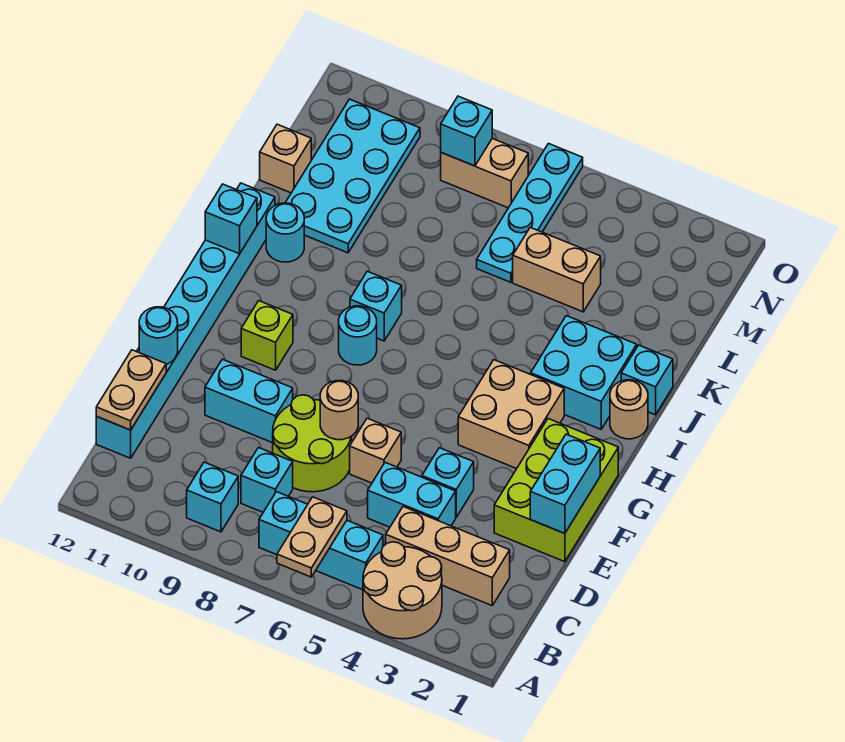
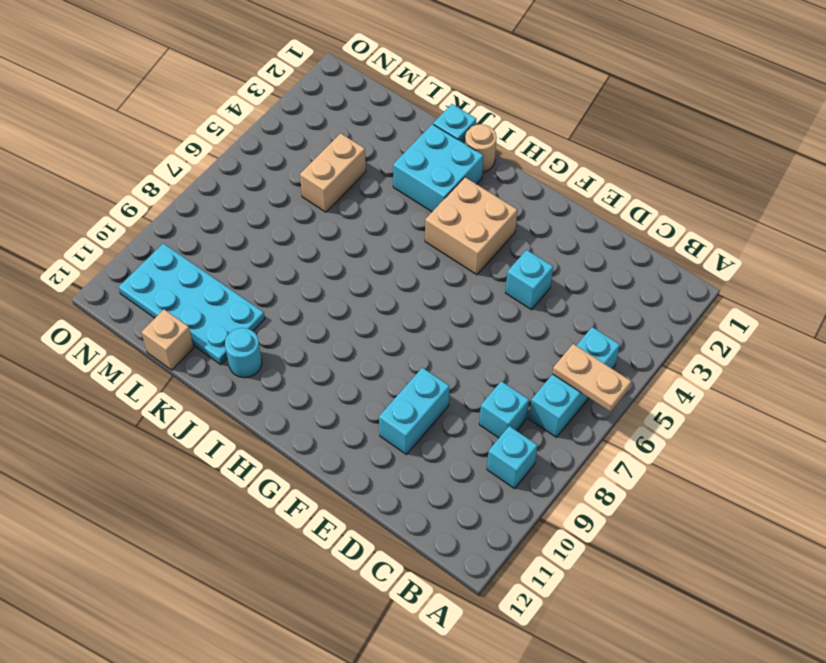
none -> tan 2x2 round brick [363,542,442,639]
none -> tan 1x3 brick [386,507,510,605]
none -> cyan 1x8 brick [96,183,275,458]
none -> cyan 1x2 brick [368,462,456,527]

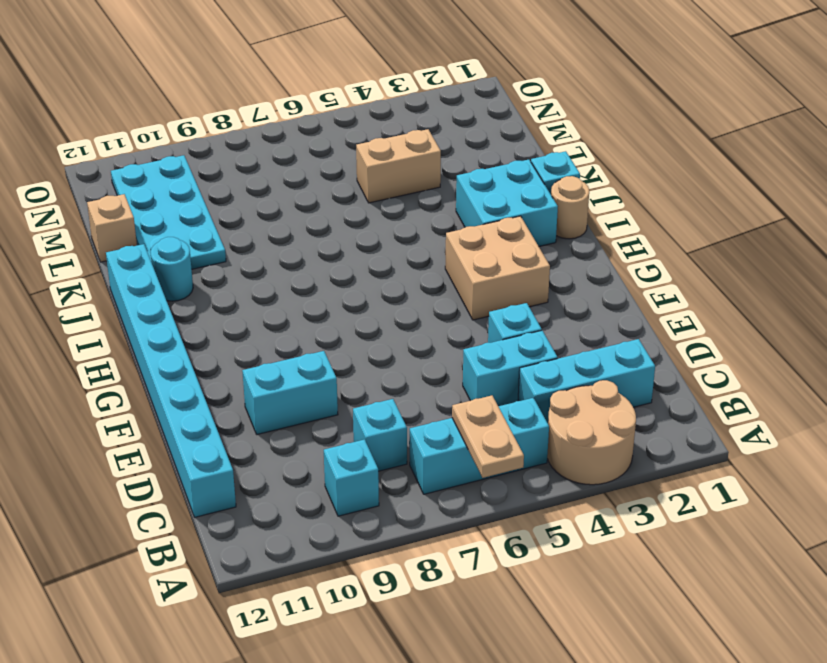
cyan 1x3 brick [518,339,655,423] -> tan 1x3 brick [386,507,510,605]
none -> lime 2x2 round brick [273,395,352,492]
none -> lime 2x3 brick [494,419,618,562]
none -> tan 1x1 brick [350,418,401,483]
none -> lime 1x1 brick [241,301,293,370]

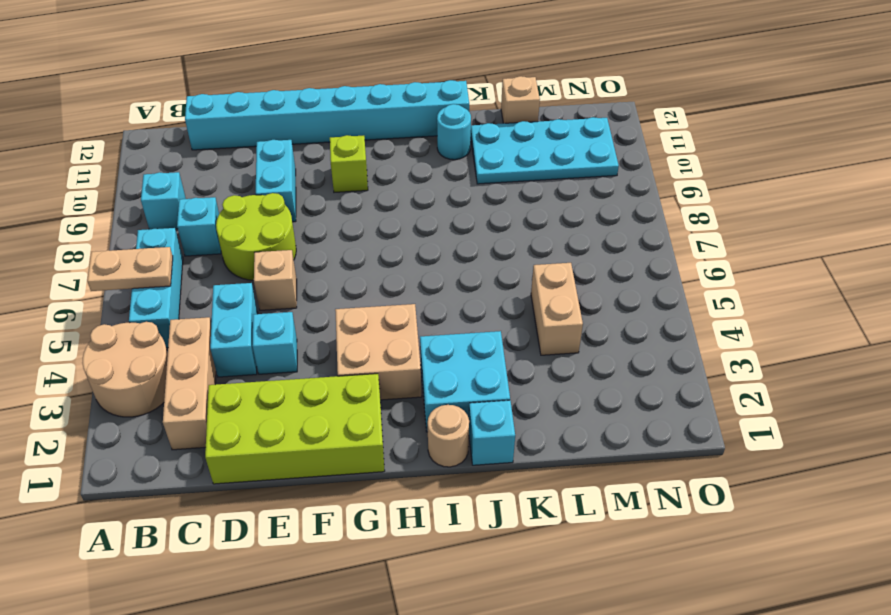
lime 2x4 brick [205,374,385,484] -> lime 2x3 brick [494,419,618,562]
none -> cyan 1x1 round brick [339,306,377,365]
none -> cyan 1x1 brick [350,271,402,341]
none -> cyan 1x4 plate [477,144,583,282]
none -> tan 1x2 brick [441,138,528,208]

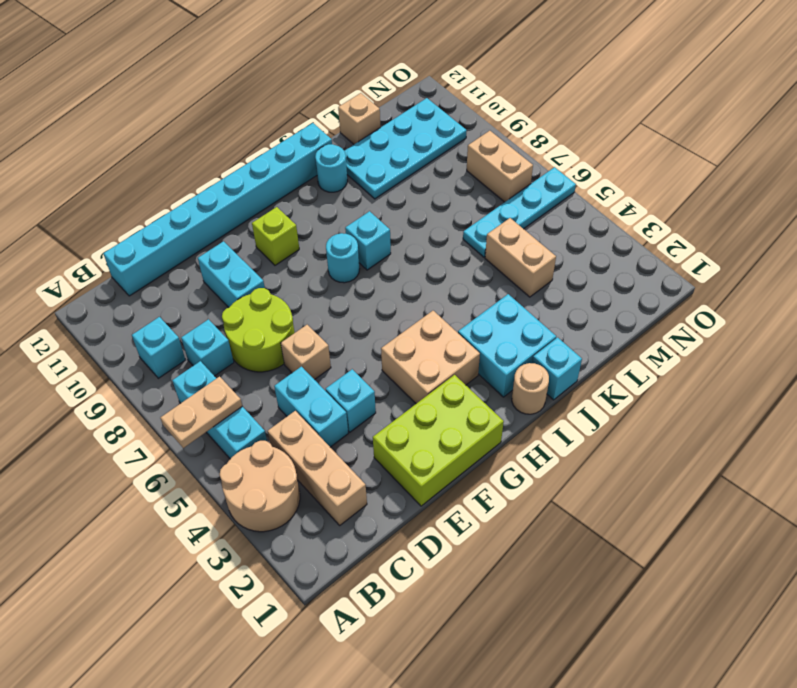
none -> tan 1x2 plate [96,350,166,430]
none -> cyan 1x2 brick [530,434,600,533]
none -> tan 1x1 round brick [320,381,358,440]
none -> cyan 1x1 round brick [139,307,178,365]

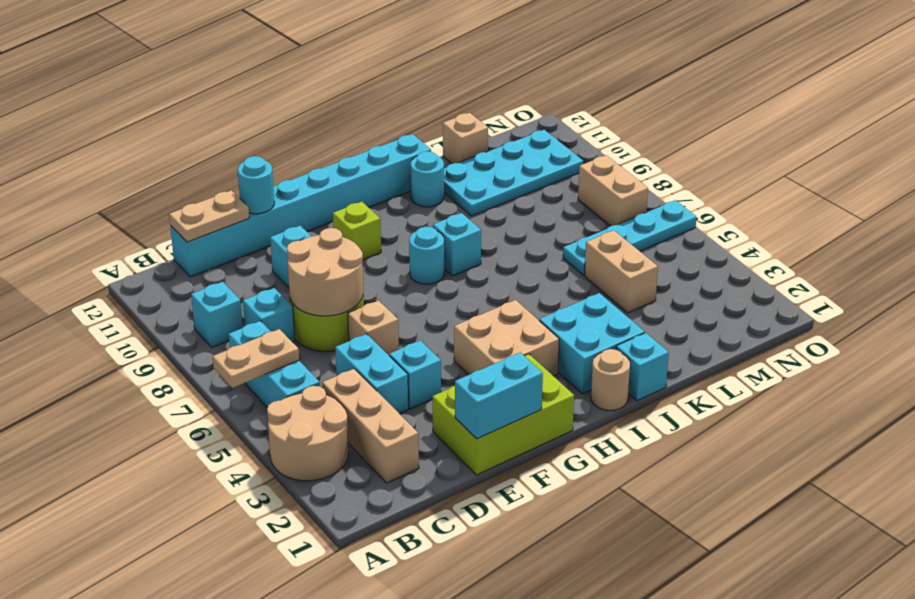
tan 2x2 round brick [287,228,363,316] -> tan 1x1 round brick [320,381,358,440]
none -> cyan 1x1 brick [205,184,257,254]
none -> cyan 1x1 brick [441,96,492,166]

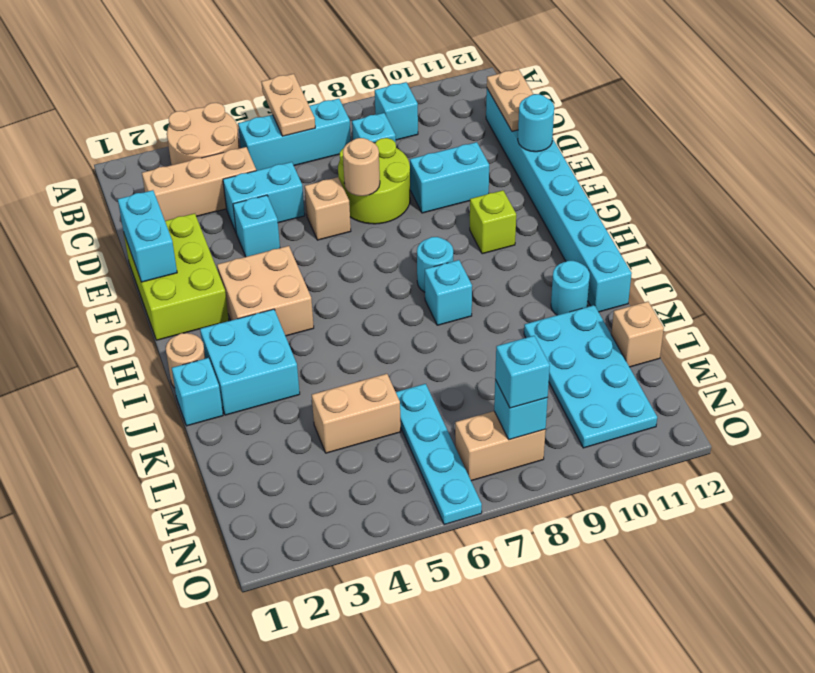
cyan 1x1 brick [495,336,550,408] -> cyan 1x1 brick moved to [205,184,257,254]

